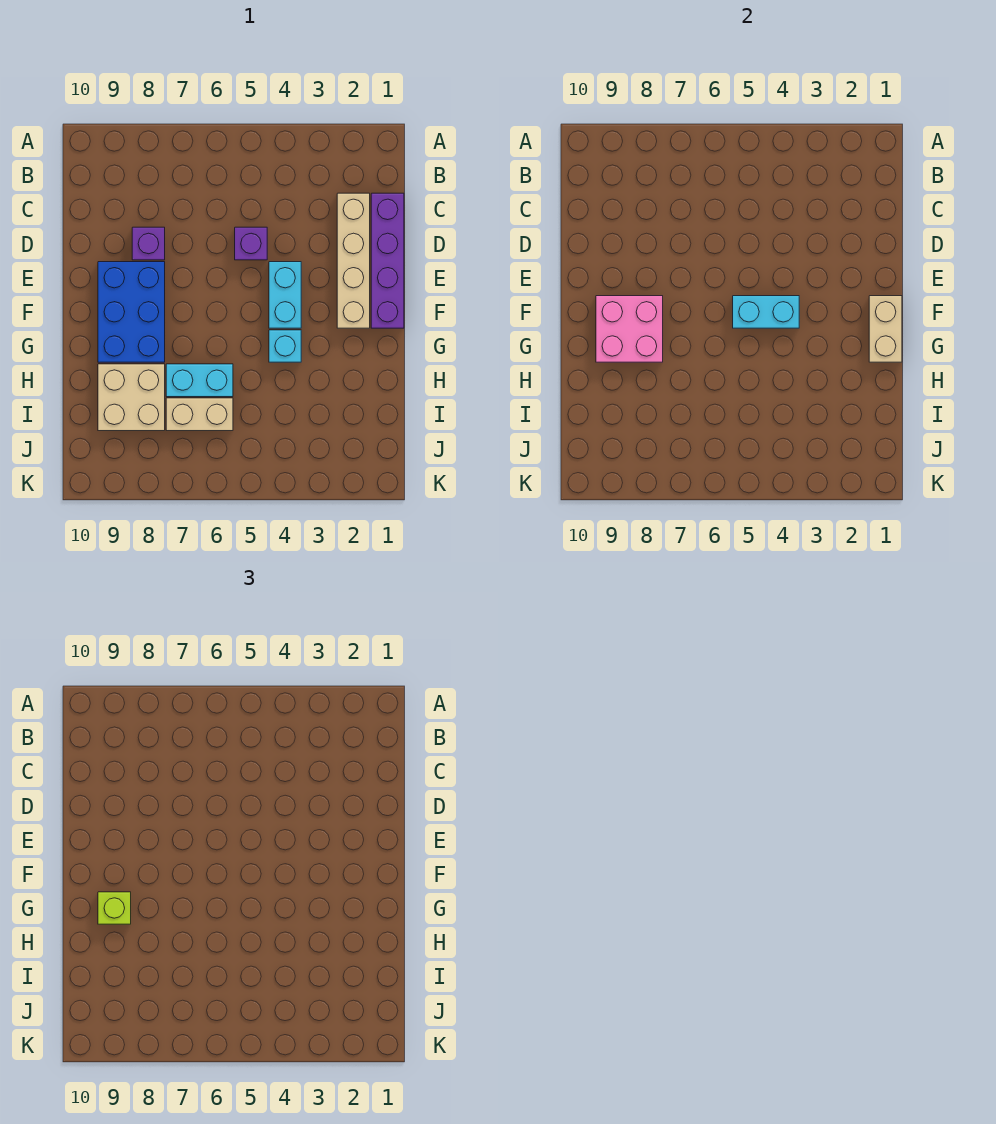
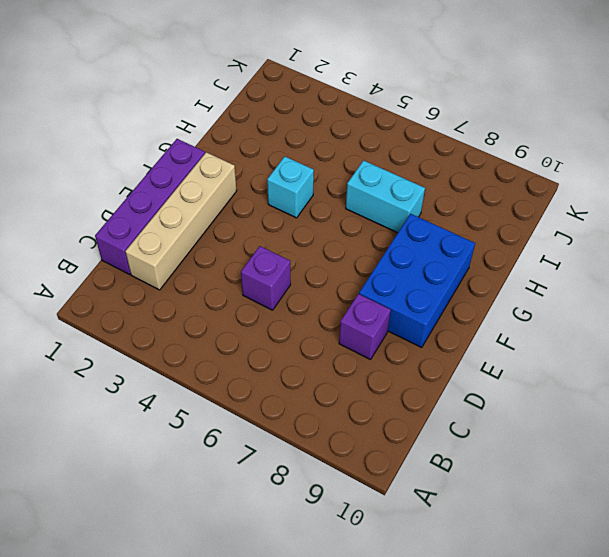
none -> cyan 1x2 brick [269,262,301,328]
none -> tan 2x2 brick [98,364,165,431]
none -> tan 1x2 brick [166,398,233,431]

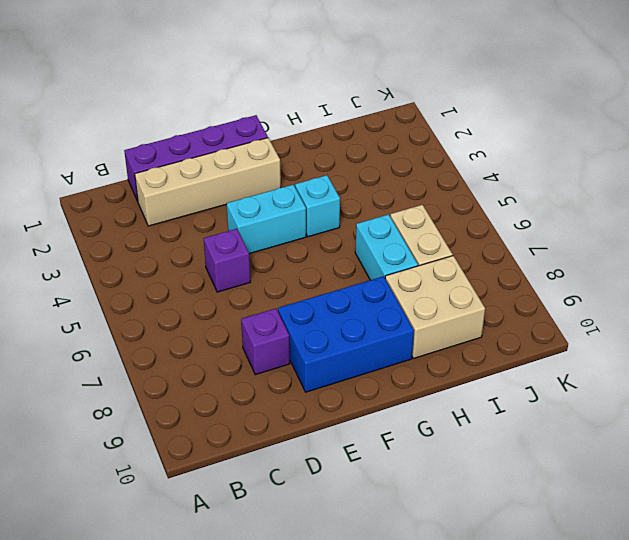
none -> tan 1x2 brick [869,296,902,362]
none -> cyan 1x2 brick [733,296,799,328]
none -> pink 2x2 brick [596,296,663,362]

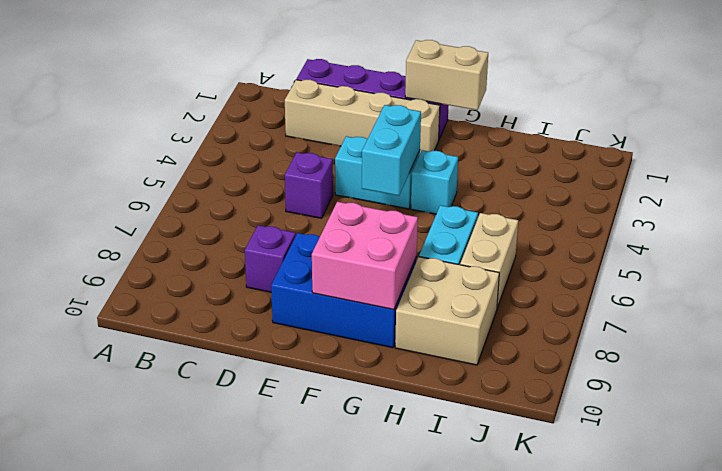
none -> lime 1x1 brick [98,892,131,924]

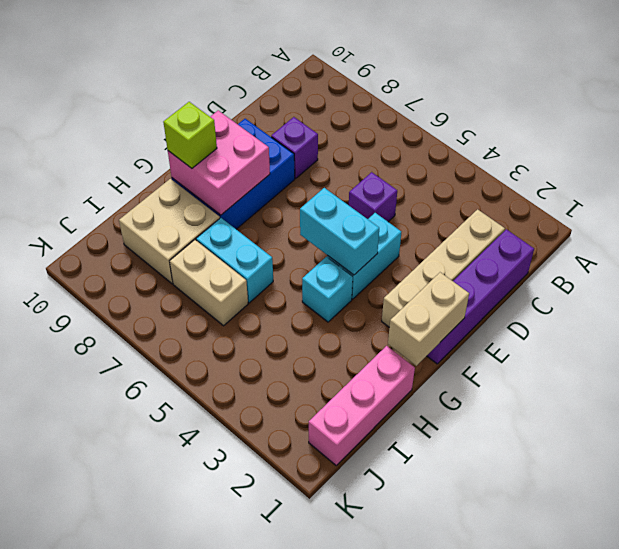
pink 1x3 brick [309,346,415,465] -> none

